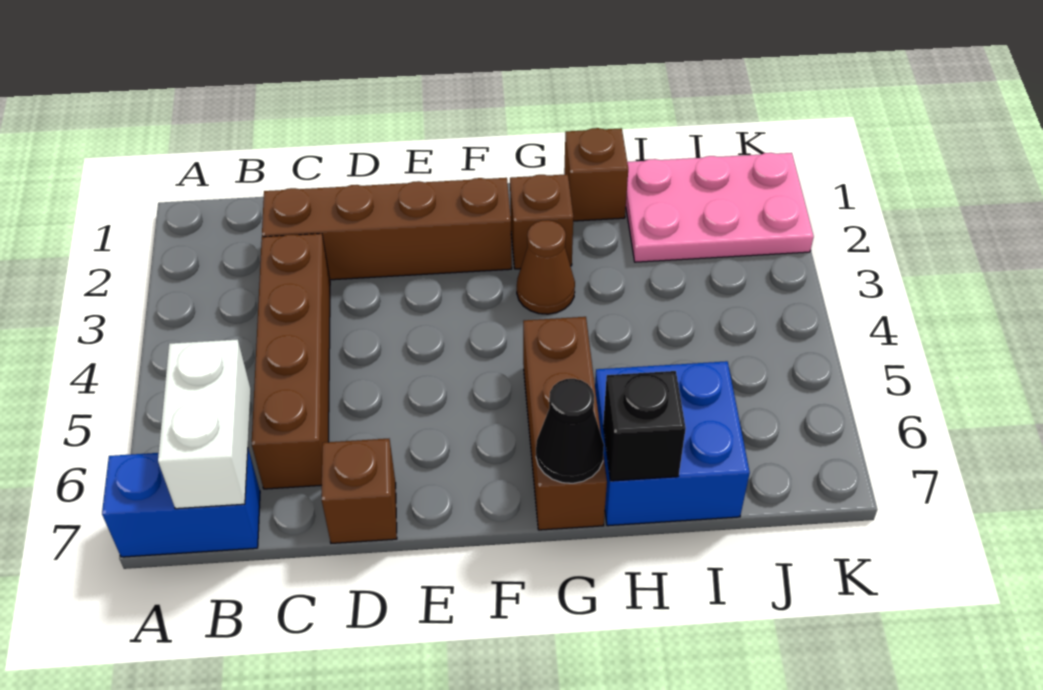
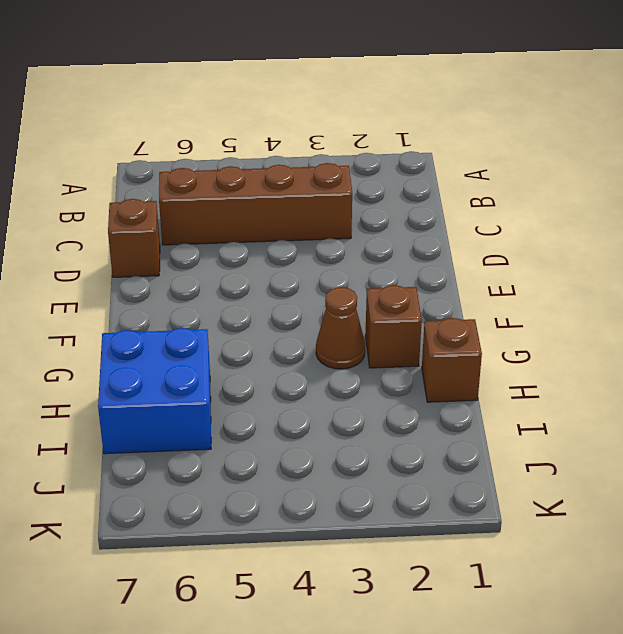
none -> blue 1x2 brick [102,449,260,557]
none -> brown 1x4 brick [262,178,512,280]
none -> brown 1x3 brick [523,317,607,530]

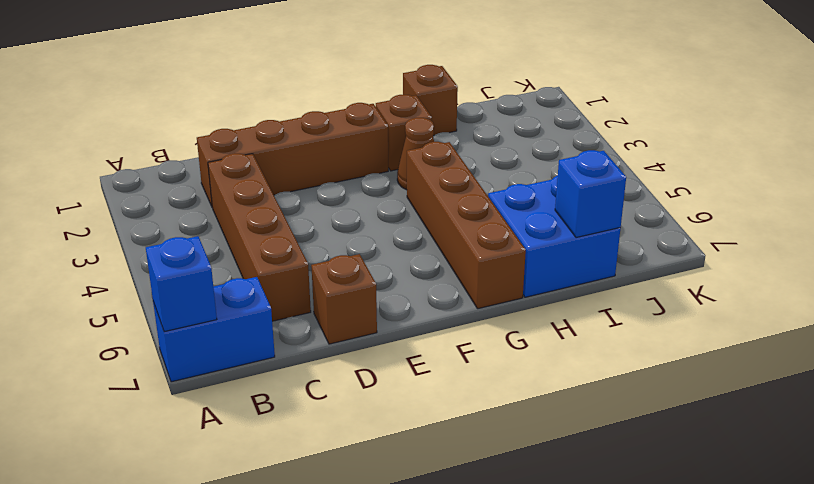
blue 1x1 brick [146,236,217,332] -> none
brown 1x4 brick [407,142,526,309] -> brown 1x3 brick [523,317,607,530]
blue 1x1 brick [555,150,626,238] -> none
none -> pink 2x3 plate [626,153,814,262]
none -> white 1x2 brick [158,339,251,509]
none -> black 1x1 cone [536,379,604,483]

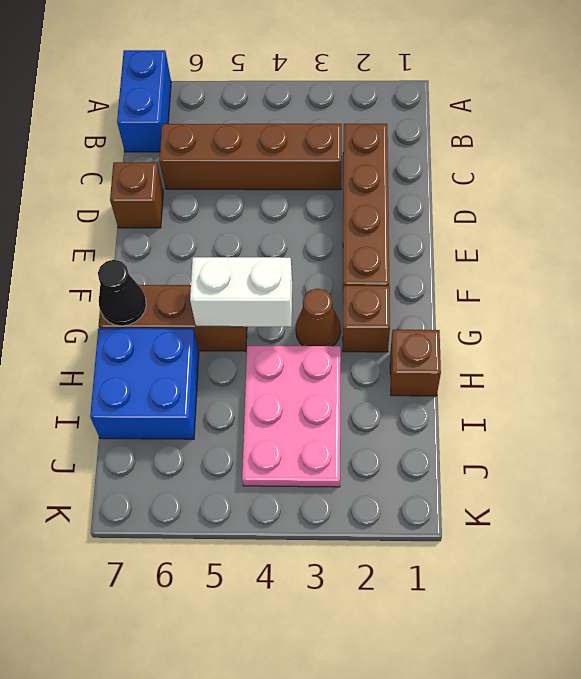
white 1x2 brick [190,257,292,327] -> white 1x2 brick moved to [158,339,251,509]
pink 2x3 plate [242,346,341,487] -> pink 2x3 plate moved to [626,153,814,262]
none -> black 1x1 brick [603,371,686,481]

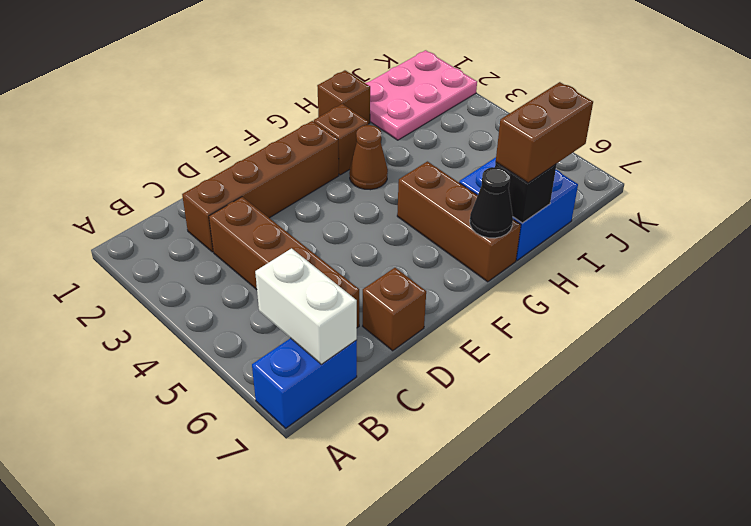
brown 1x2 brick [496,82,593,183] -> none

